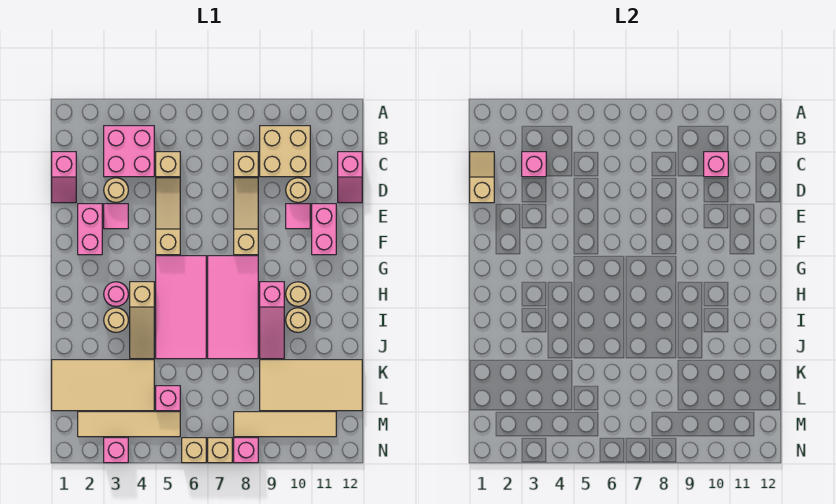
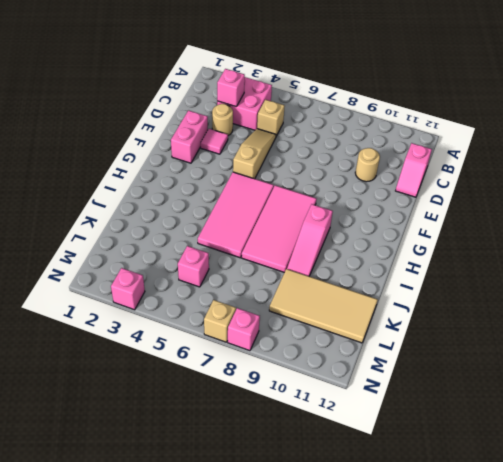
none -> tan 2x2 brick [260,126,310,177]
none -> pink 1x2 slope [52,152,76,203]
none -> tan 1x1 brick [234,152,258,177]
none -> tan 1x3 slope [234,178,258,255]

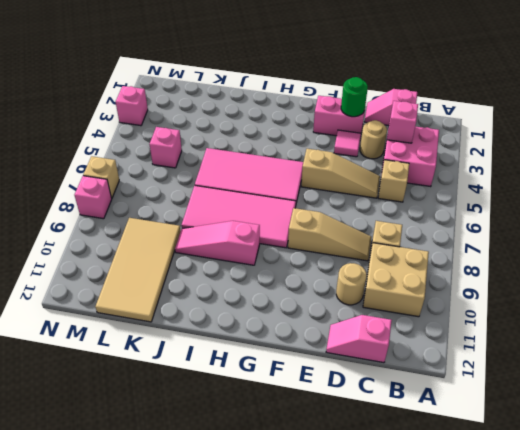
green 1x1 round brick [341,77,368,117] -> none
none -> pink 1x1 tile [286,204,310,229]
none -> pink 1x2 brick [312,204,336,255]
none -> pink 1x1 round brick [104,282,128,306]
none -> tan 1x3 slope [130,282,154,359]

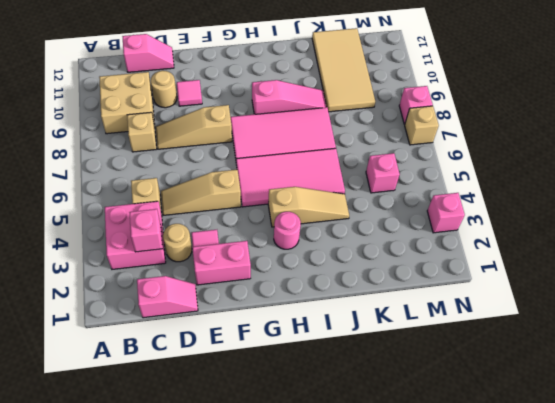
none -> pink 1x2 brick [312,204,336,255]
none -> tan 1x1 round brick [286,282,310,306]
none -> tan 1x1 round brick [104,308,128,332]
none -> tan 1x1 round brick [286,308,310,332]

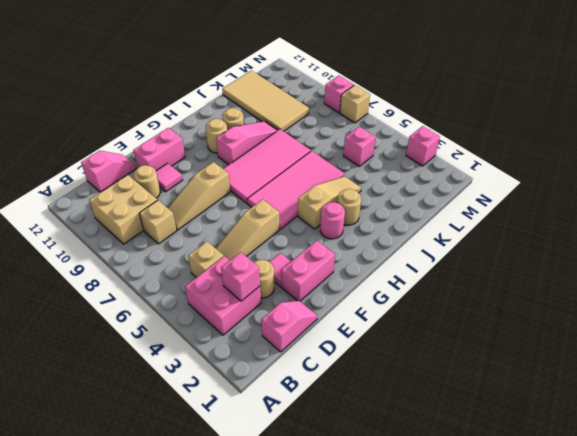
none -> tan 2x4 tile [52,360,154,411]
none -> tan 1x4 tile [78,412,180,437]
none -> tan 1x4 tile [234,412,336,437]
none -> tan 1x1 brick [182,438,206,463]

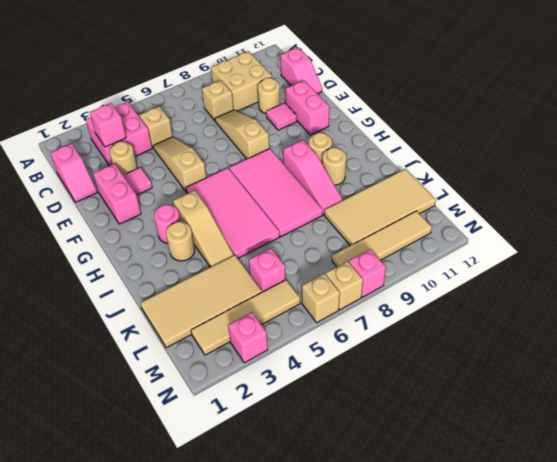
none -> tan 1x2 slope [470,152,494,203]
none -> pink 1x1 brick [704,152,728,177]

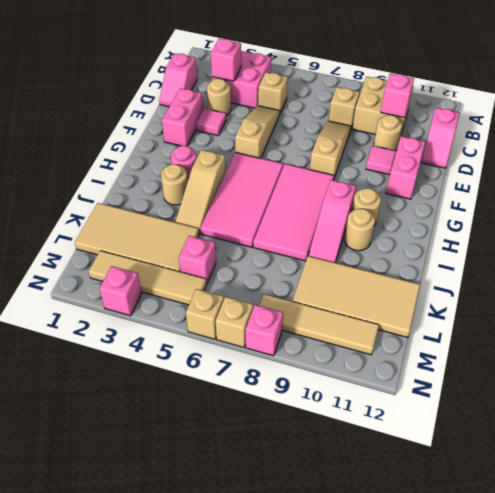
none -> tan 1x2 slope [470,152,494,203]

